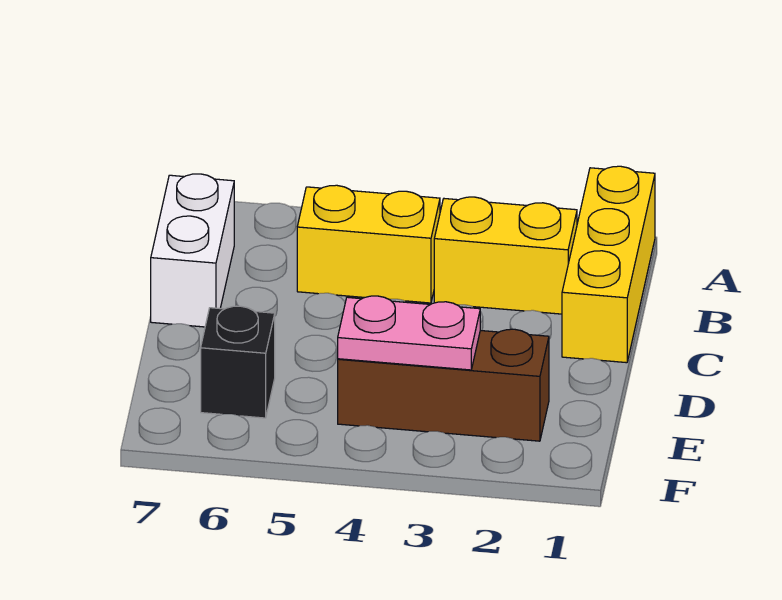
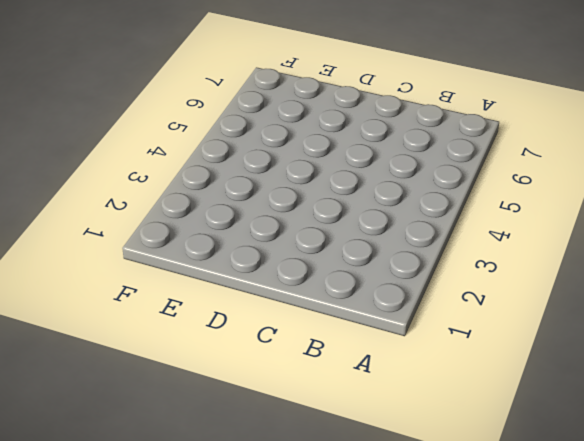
none -> yellow 1x3 brick [562,166,655,363]
none -> yellow 1x2 brick [434,197,577,314]

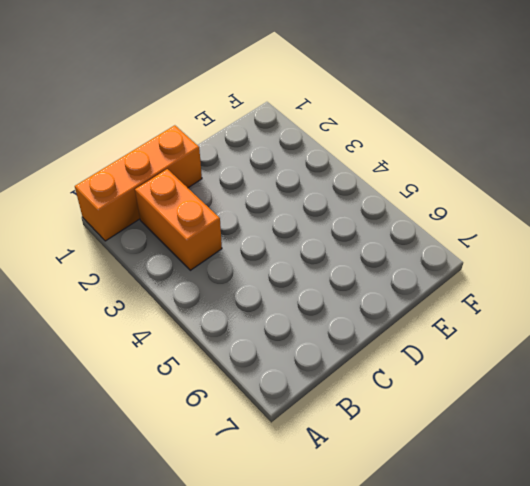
orange 1x3 brick [75,125,202,241] -> yellow 1x3 brick [562,166,655,363]
orange 1x2 brick [135,169,222,270] -> yellow 1x2 brick [434,197,577,314]
none -> yellow 1x2 brick [297,185,440,303]
none -> white 1x2 brick [151,174,234,327]

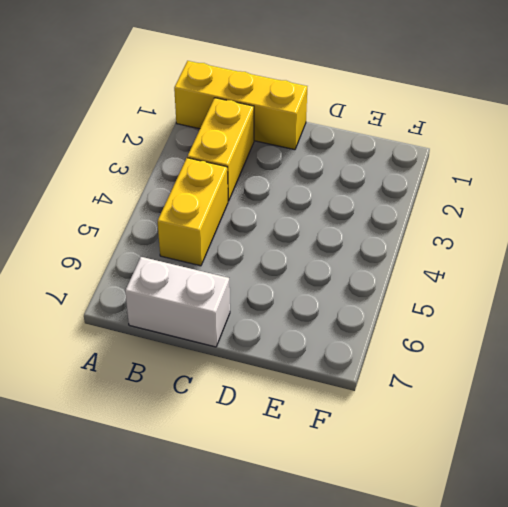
none -> brown 1x3 brick [338,329,549,441]
none -> black 1x1 brick [201,306,275,418]

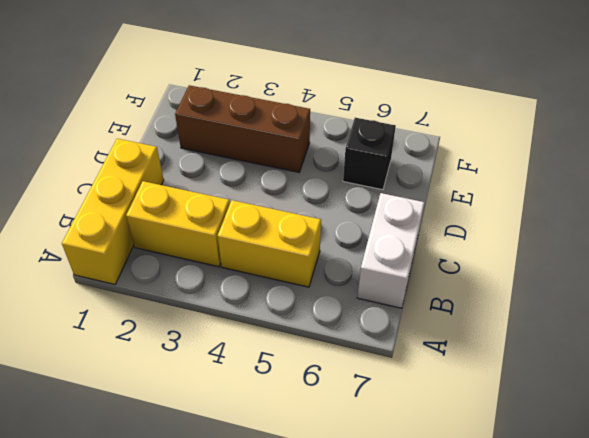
none -> pink 1x2 plate [338,296,480,370]

